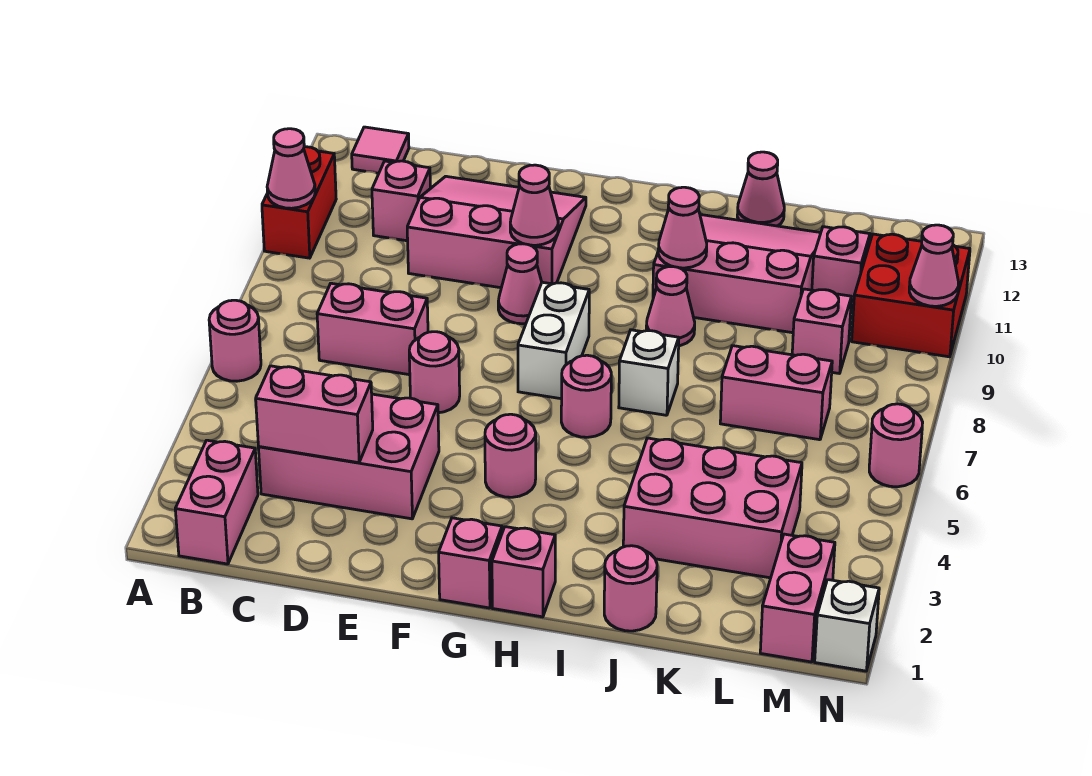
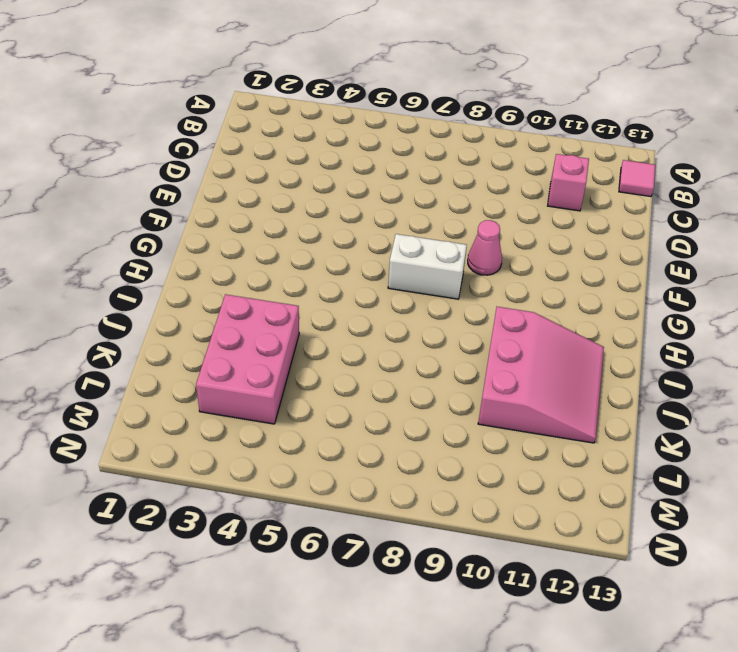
none -> pink 1x1 round brick [209,300,261,381]
none -> red 1x2 brick [262,147,336,258]
none -> pink 1x2 brick [175,440,258,564]
none -> pink 2x3 brick [258,394,439,519]

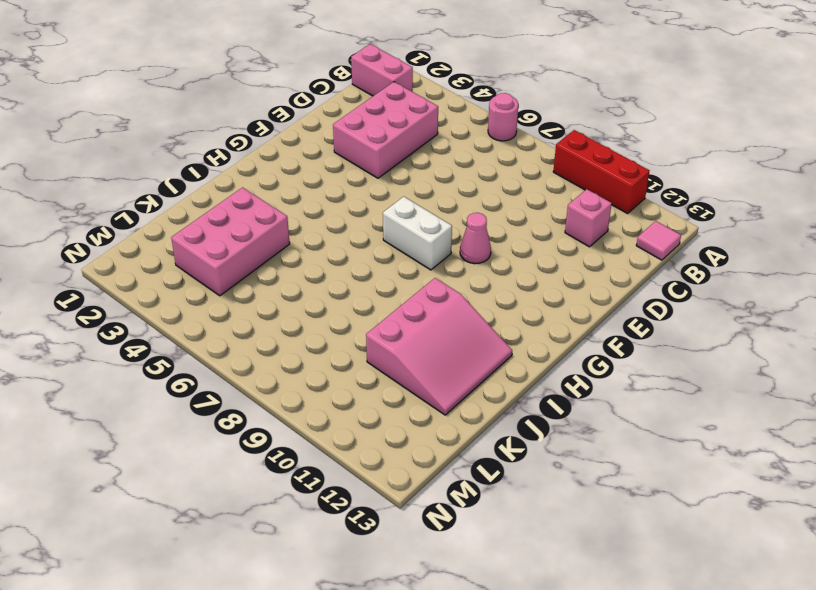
red 1x3 brick [553,130,649,213] -> red 1x2 brick [262,147,336,258]
none -> pink 1x2 brick [317,283,428,375]
none -> pink 3x3 slope [407,176,586,288]
none -> pink 1x1 round brick [409,332,460,413]
none -> pink 1x1 brick [439,518,502,608]

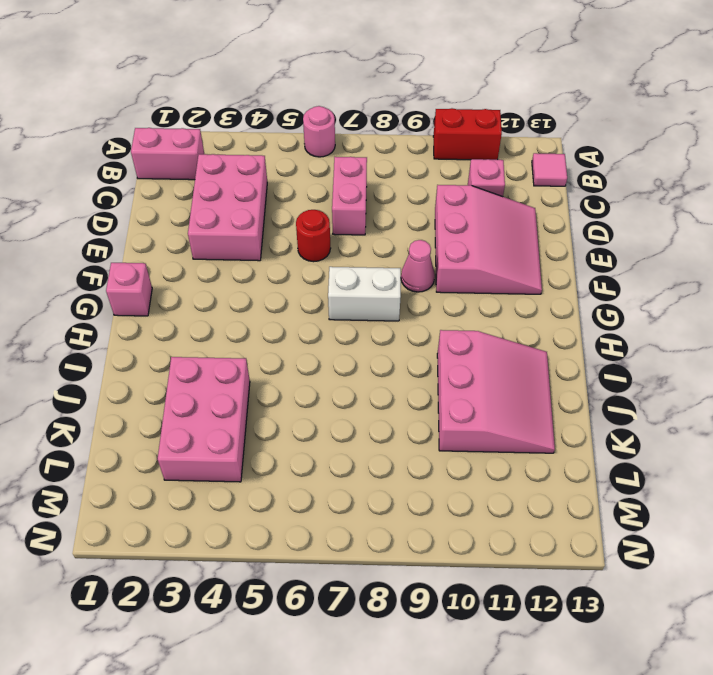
red 1x1 round brick [296,210,331,262] -> pink 1x1 round brick [409,332,460,413]
none -> pink 1x1 round brick [485,414,536,497]
none -> pink 1x1 brick [492,527,555,617]
none -> pink 1x1 round brick [561,355,611,437]
none -> white 1x1 brick [619,330,679,415]

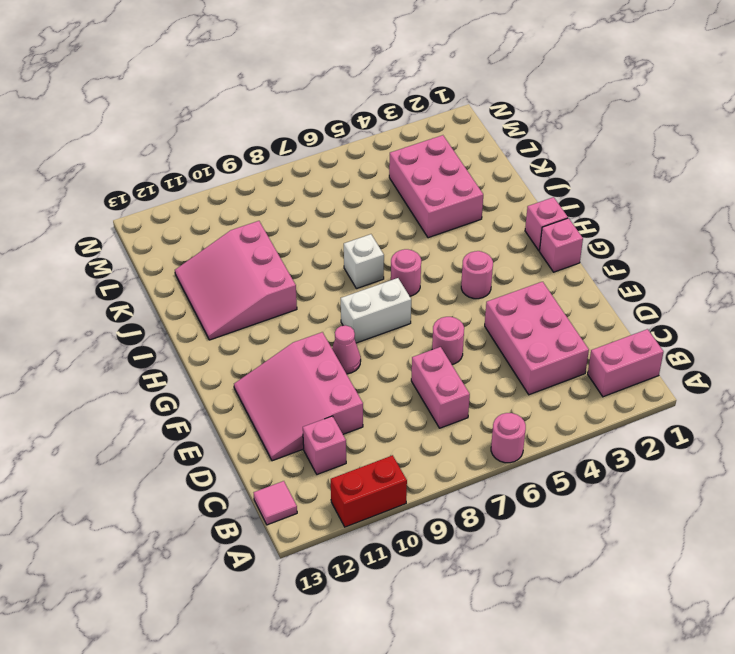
none -> pink 1x1 cone [646,267,695,346]
none -> pink 1x1 round brick [604,546,657,631]
none -> pink 1x1 cone [737,152,784,226]
none -> pink 1x2 brick [720,346,832,440]

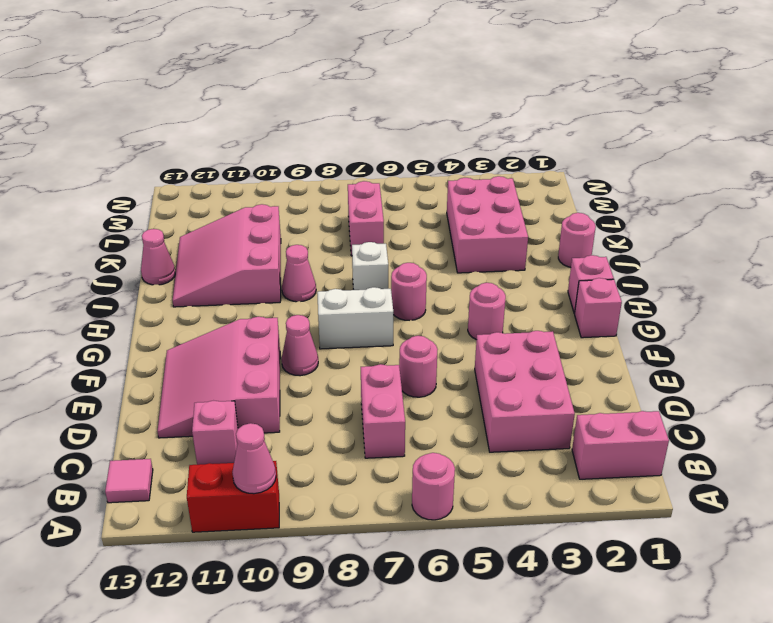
none -> pink 1x1 brick [792,289,851,374]
none -> pink 1x1 brick [812,227,870,309]
none -> pink 1x2 brick [760,534,835,662]
none -> red 2x2 brick [852,234,970,357]

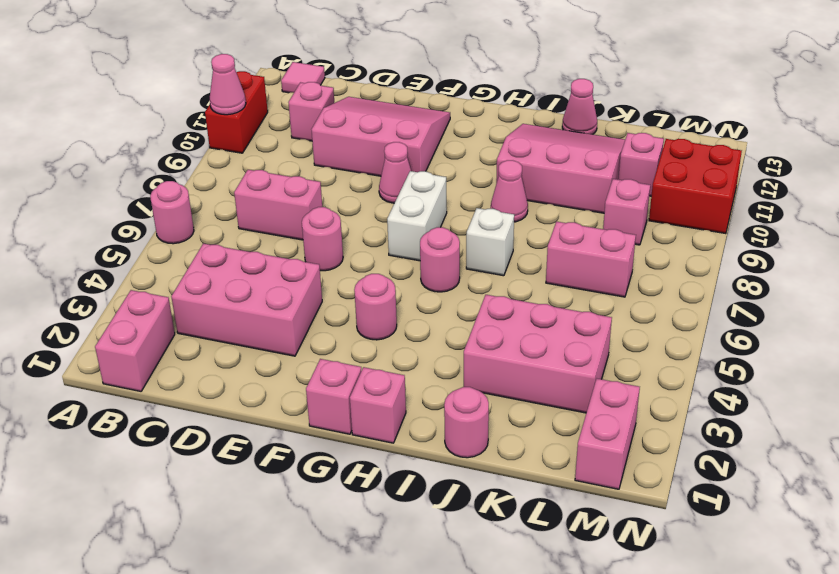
none -> white 1x1 brick [815,580,879,671]
none -> pink 1x1 round brick [869,404,923,487]
none -> pink 1x2 brick [256,366,373,463]
none -> pink 1x1 cone [510,165,558,245]

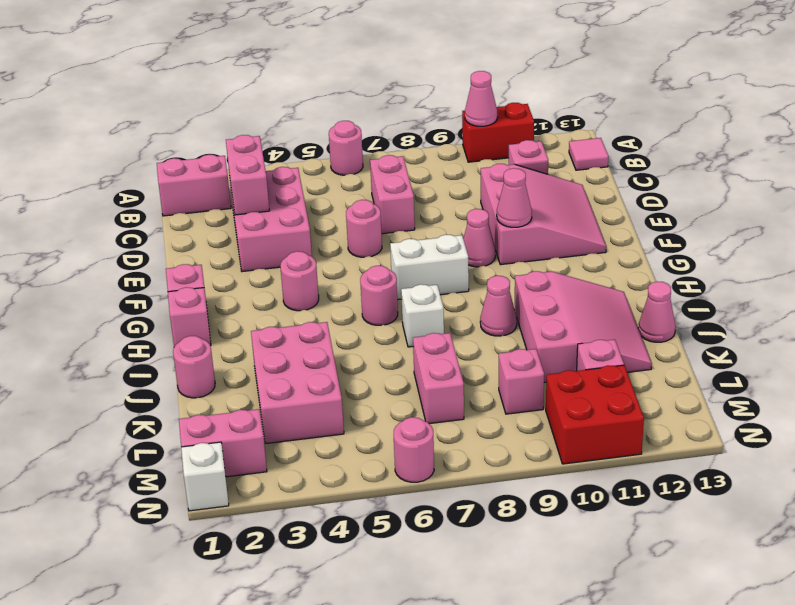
none -> pink 1x1 cone [658,187,707,268]
none -> pink 1x1 cone [909,225,958,306]

